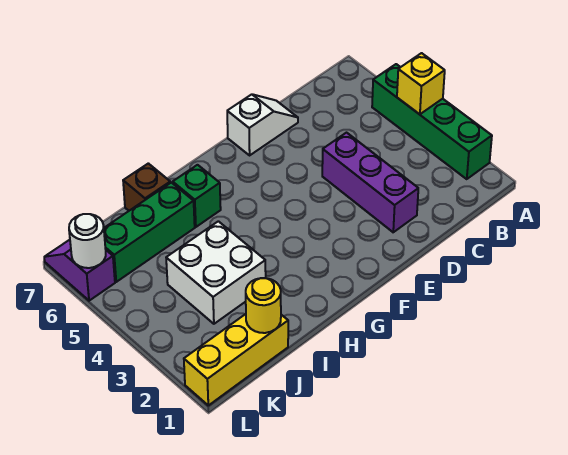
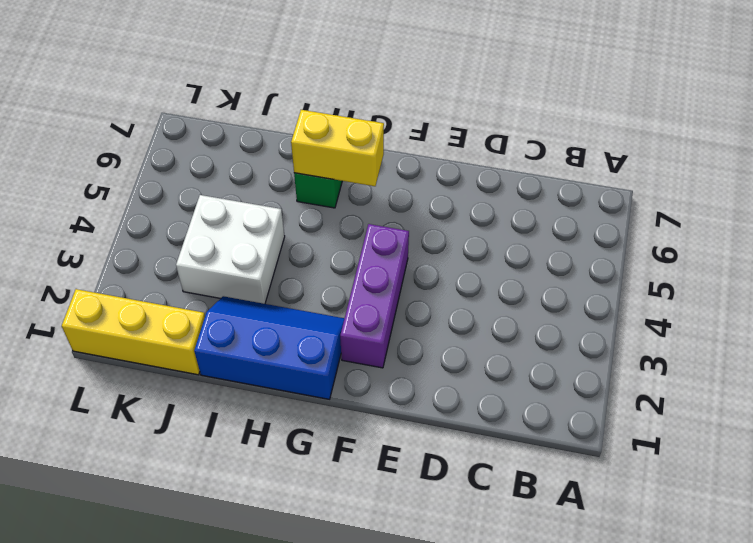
purple 1x3 brick [340,224,409,368] -> purple 1x3 brick moved to [322,133,418,232]
blue 2x3 slope [194,296,344,399] -> none
yellow 1x2 brick [291,110,384,186] -> none
none -> green 1x4 brick [372,64,492,179]
none -> white 1x2 slope [227,94,298,155]
none -> green 1x3 brick [104,182,195,282]

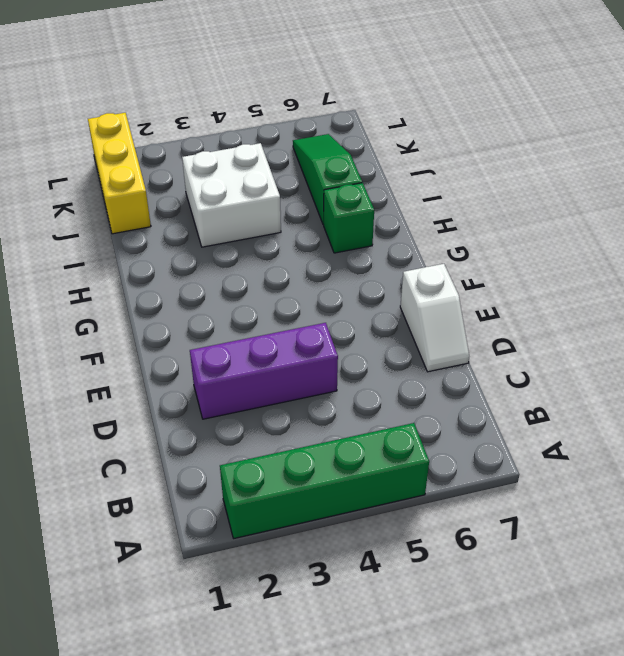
green 1x3 slope [293,134,362,224] -> green 1x3 brick [104,182,195,282]
none -> brown 1x1 brick [123,163,170,211]
none -> purple 1x2 slope [44,240,115,301]
none -> yellow 1x1 brick [397,53,445,114]

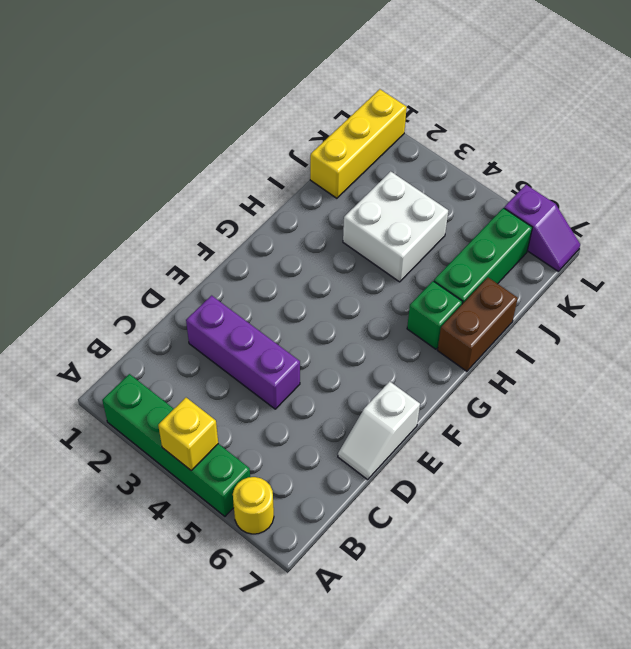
yellow 1x1 round brick [233,477,274,534] -> yellow 1x1 round brick moved to [246,278,281,333]
brown 1x2 brick [438,278,518,371] -> brown 1x1 brick [123,163,170,211]
none -> white 1x1 round brick [69,214,106,268]

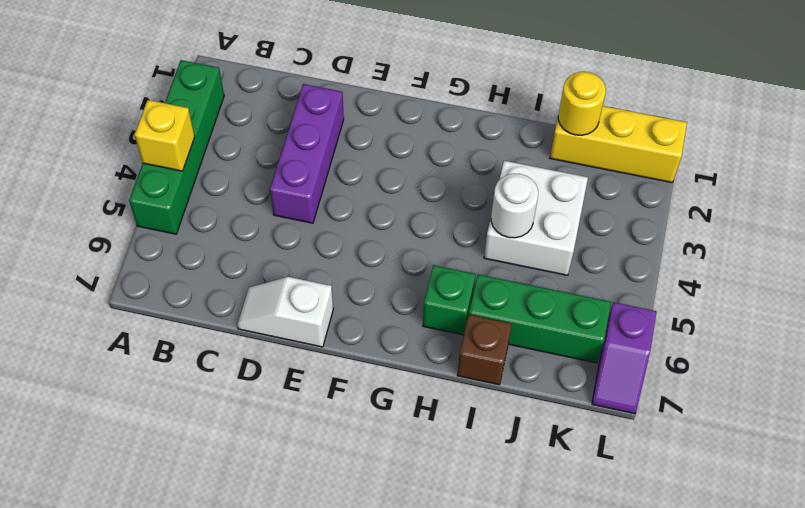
white 1x1 round brick [491,174,538,238] -> white 1x1 round brick moved to [69,214,106,268]

